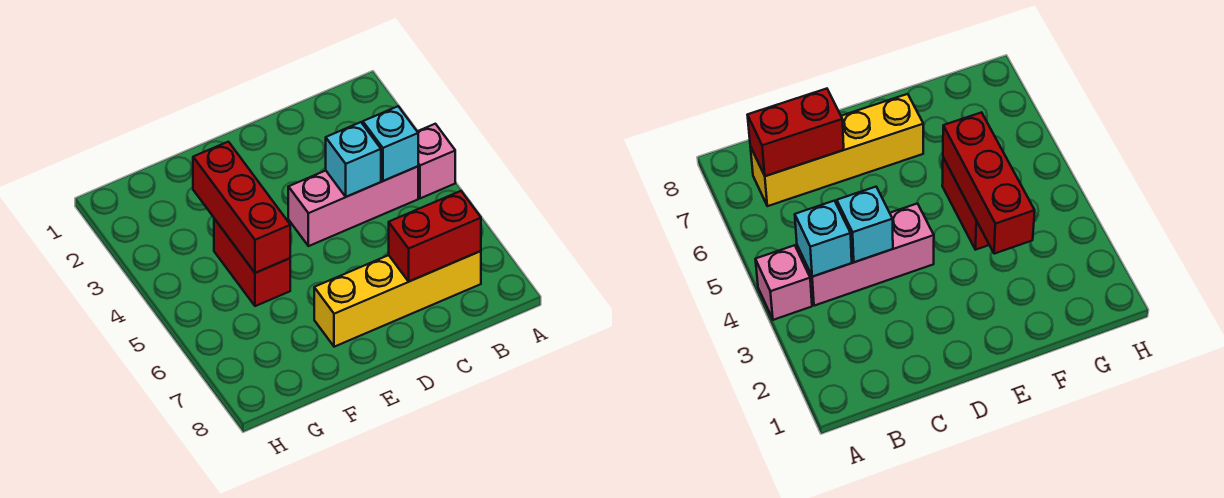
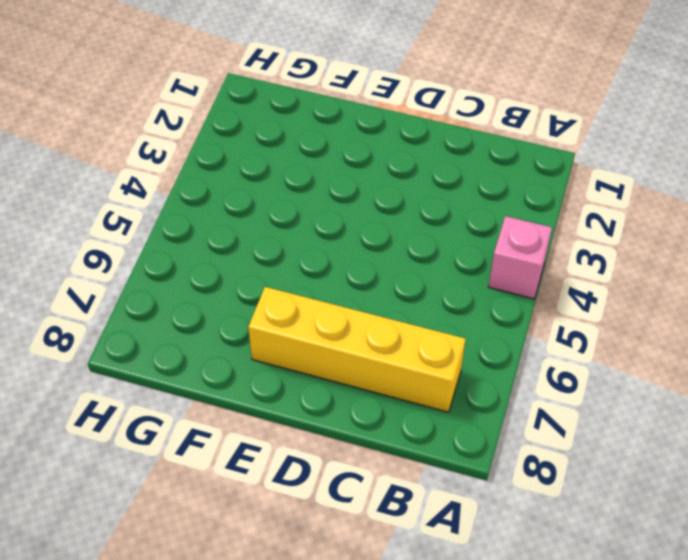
none -> pink 1x3 brick [288,166,418,246]
none -> red 1x2 brick [214,219,290,306]

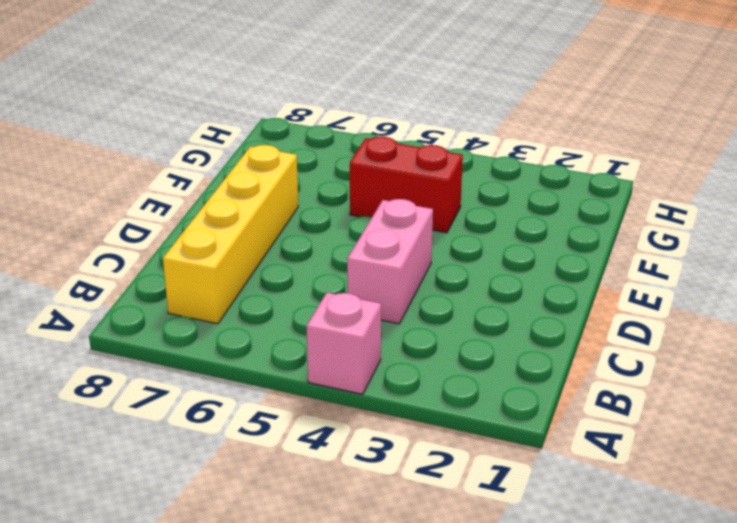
pink 1x2 brick [347,199,433,324] -> pink 1x3 brick [288,166,418,246]
none -> cyan 1x1 brick [363,106,418,181]
none -> red 1x2 brick [389,191,481,281]

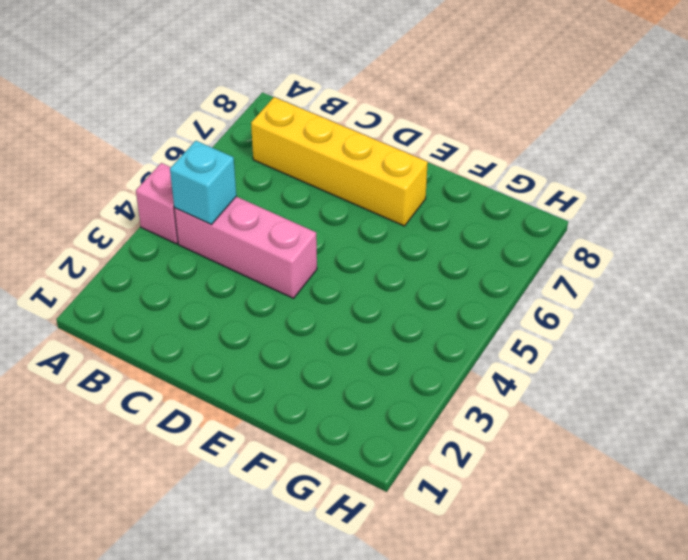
none -> red 1x2 brick [214,219,290,306]
none -> red 1x2 brick [389,191,481,281]

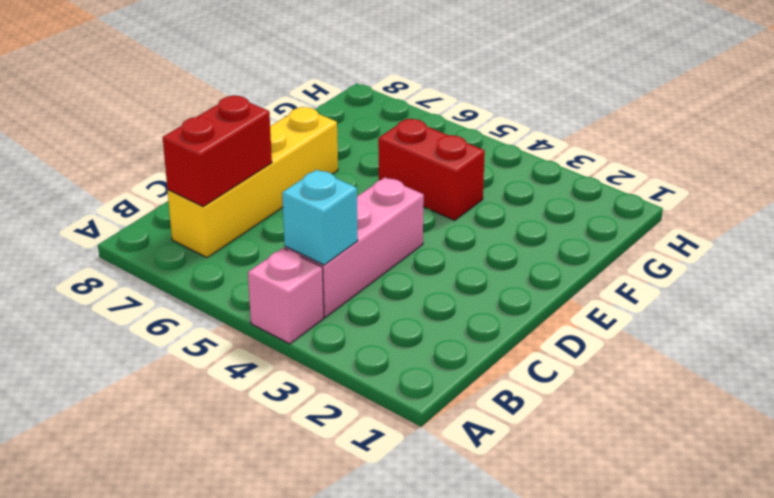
none -> cyan 1x1 brick [326,122,381,197]
none -> red 1x3 brick [193,142,290,273]

